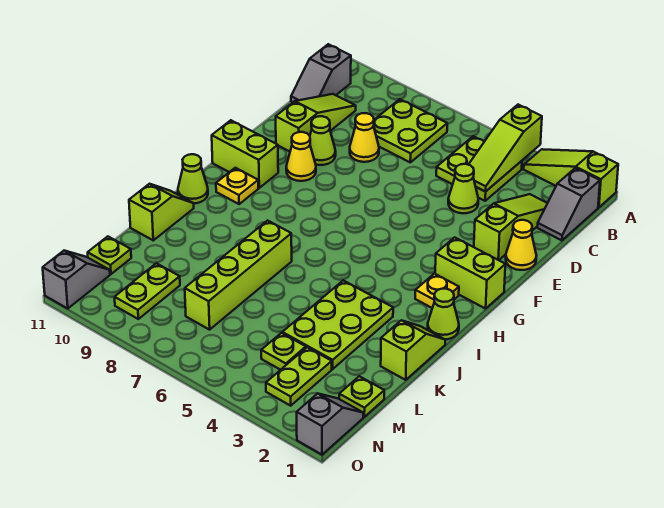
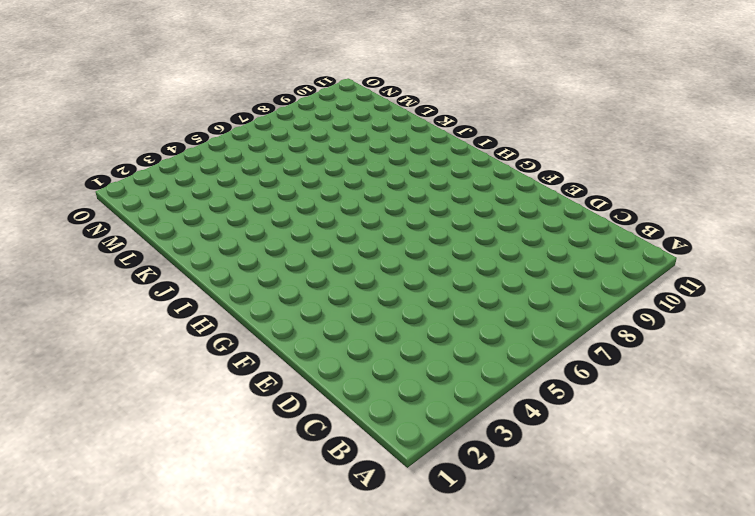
none -> lime 1x3 slope [524,149,618,207]
none -> grey 1x2 slope [537,168,600,240]
none -> lime 2x2 plate [436,136,522,201]
none -> lime 2x2 plate [374,99,447,162]

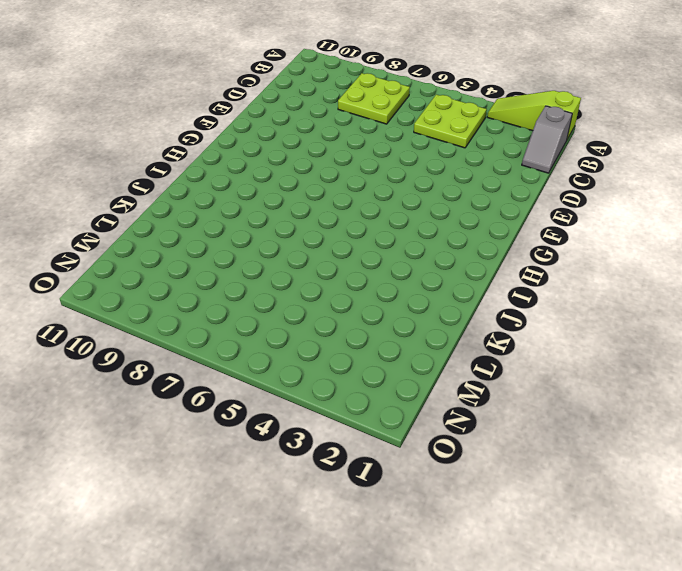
none -> grey 1x2 slope [291,44,351,102]
none -> lime 1x3 slope [474,194,547,260]
none -> lime 1x3 slope [276,94,356,152]
none -> lime 1x1 cone [448,164,478,213]

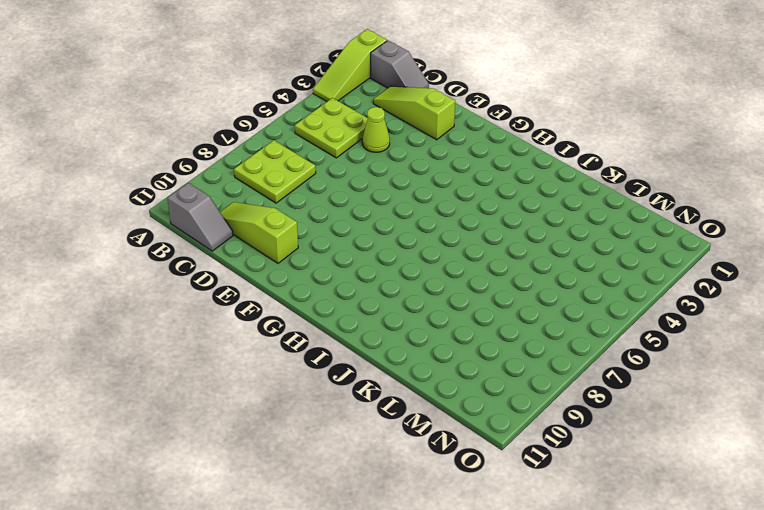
none -> yellow 1x1 cone [350,113,379,162]
none -> yellow 1x1 cone [506,220,537,270]
none -> lime 1x1 cone [310,116,336,165]
none -> yellow 1x1 cone [286,132,316,181]

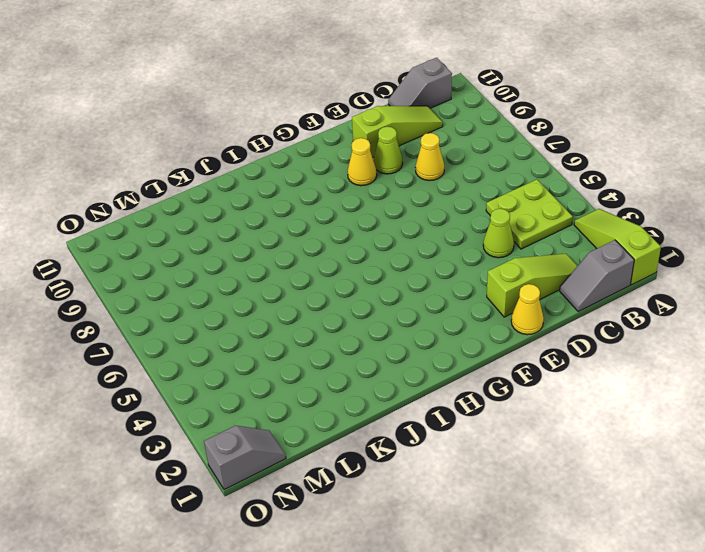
none -> lime 2x2 plate [374,99,447,162]
none -> lime 1x2 brick [435,237,505,309]
none -> lime 1x2 brick [212,120,278,188]
none -> yellow 1x1 plate [415,274,459,308]

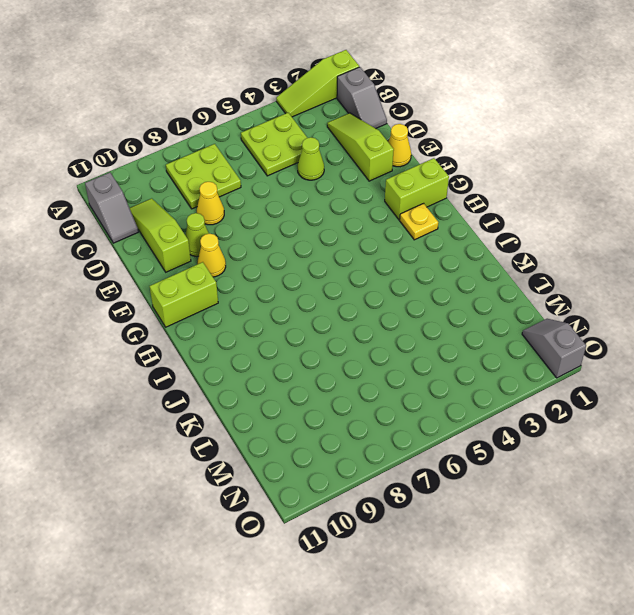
none -> yellow 1x1 plate [216,168,258,204]
none -> lime 1x1 cone [428,289,459,339]
none -> lime 1x1 cone [178,154,208,203]
none -> lime 1x2 slope [381,320,445,380]

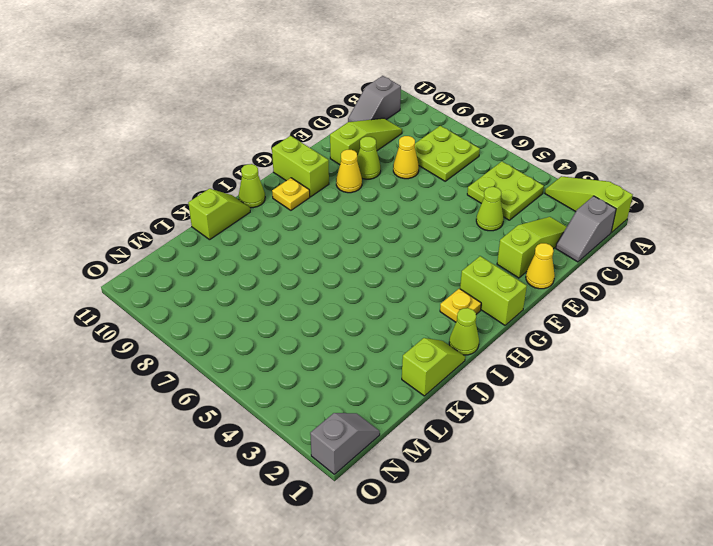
none -> lime 2x3 plate [282,280,393,369]
none -> lime 1x4 brick [185,221,292,330]
none -> lime 1x1 plate [339,376,384,417]
none -> lime 1x2 plate [266,347,332,406]

